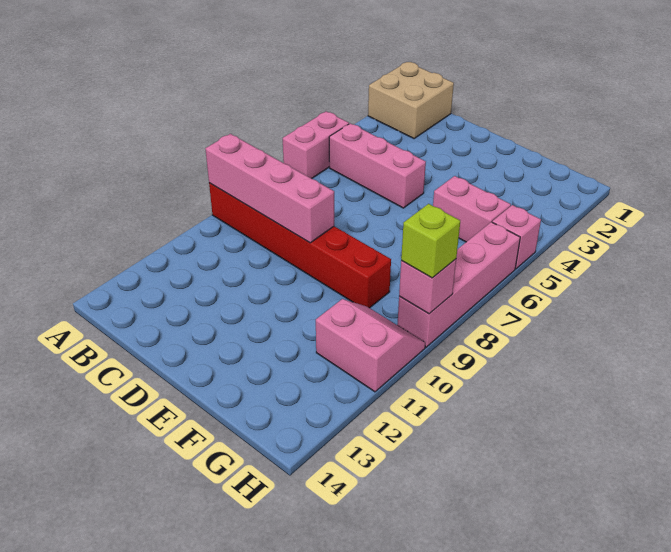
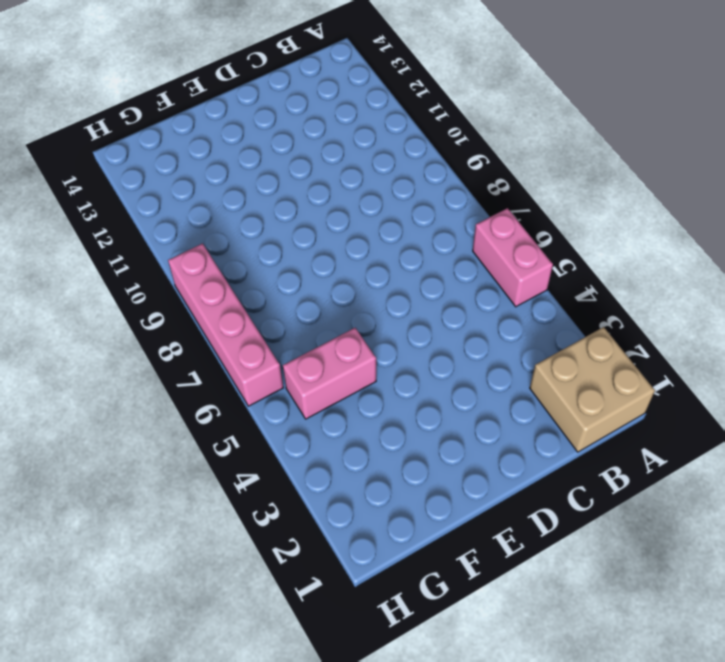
none -> red 1x6 brick [209,183,391,308]
none -> pink 1x3 brick [329,123,426,208]

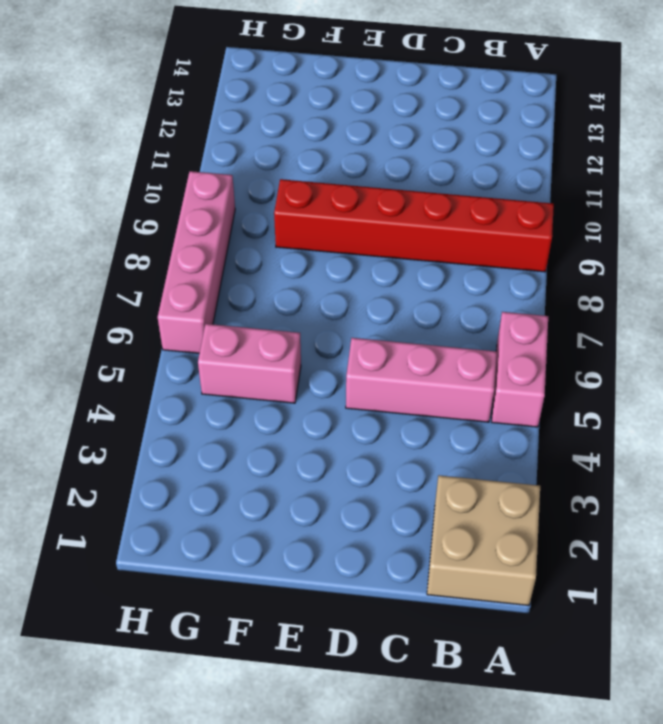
none -> pink 2x2 slope [316,299,425,392]
none -> pink 1x1 brick [492,205,541,269]

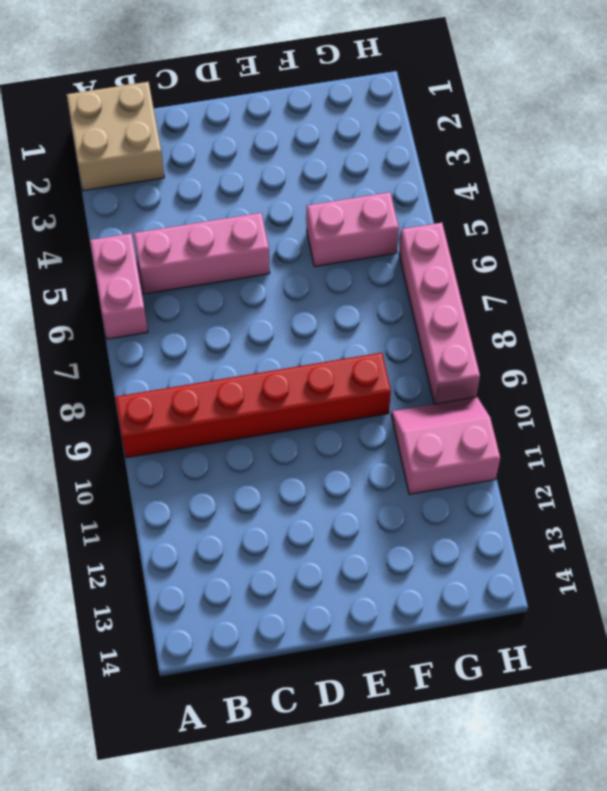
none -> pink 1x1 brick [492,205,541,269]
none -> pink 1x4 brick [205,134,334,243]

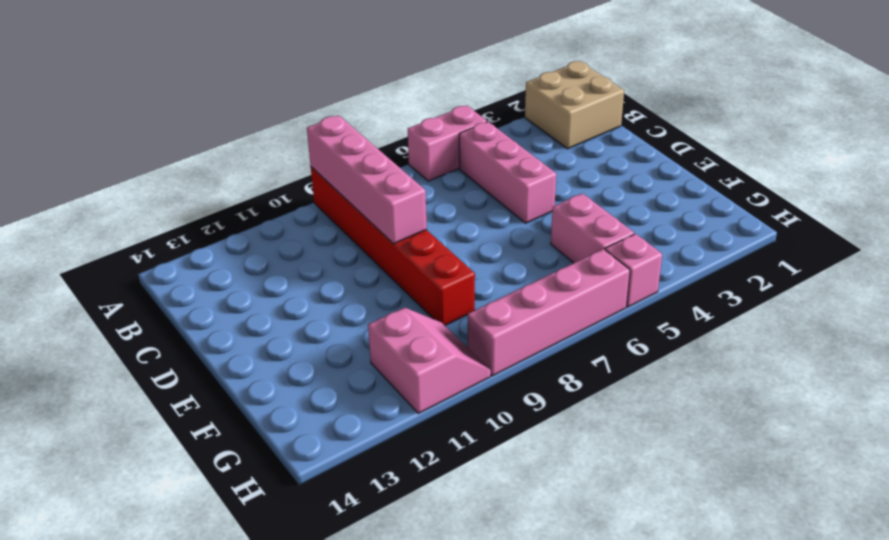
none -> pink 1x1 brick [399,259,456,314]
none -> lime 1x1 brick [401,204,460,278]

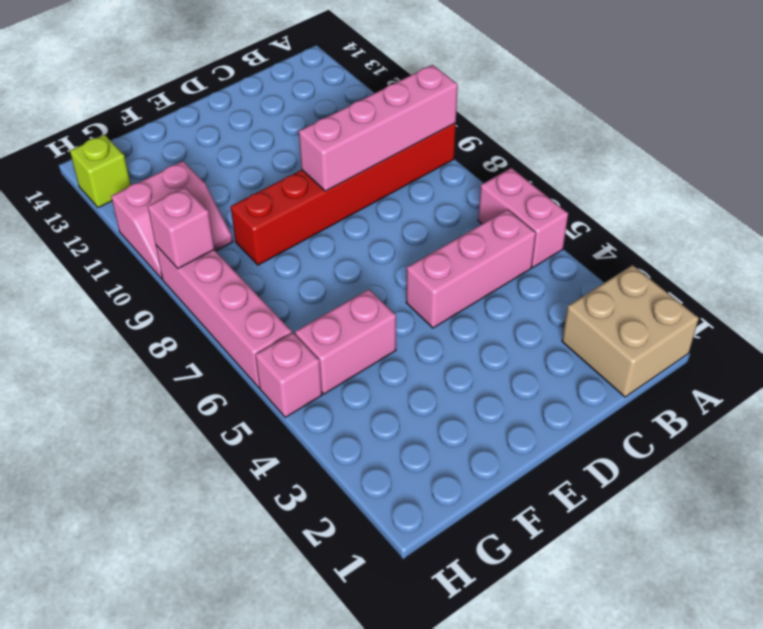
lime 1x1 brick [70,135,131,208] -> lime 1x1 brick moved to [401,204,460,278]

